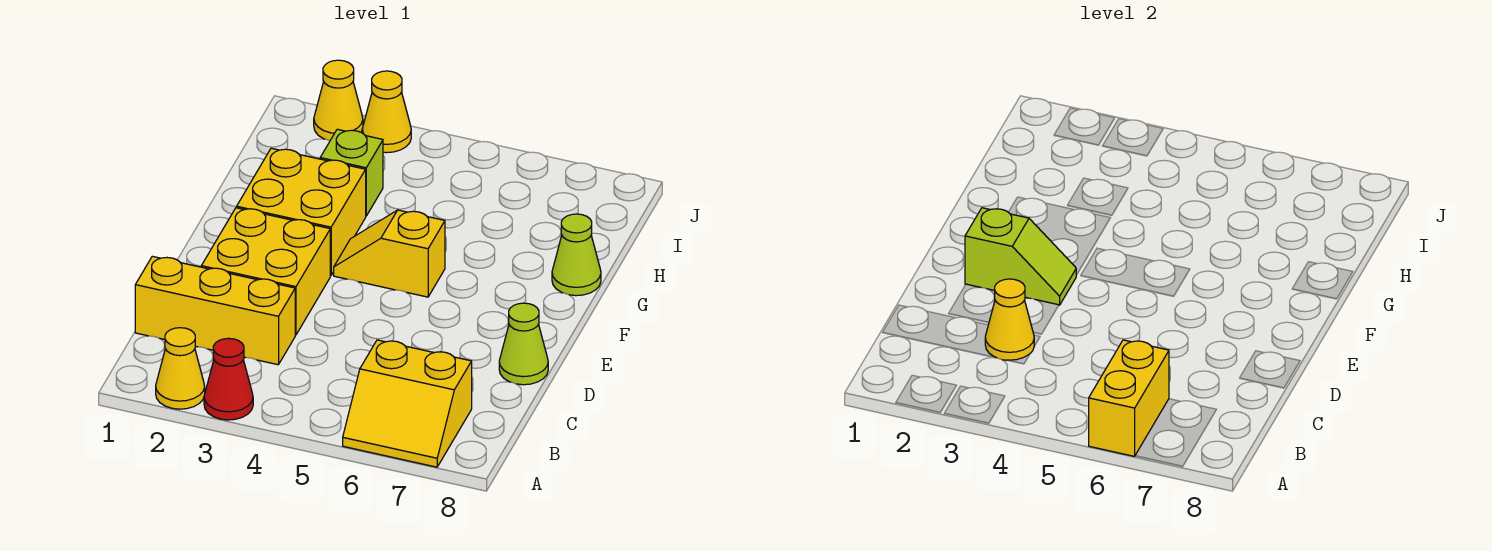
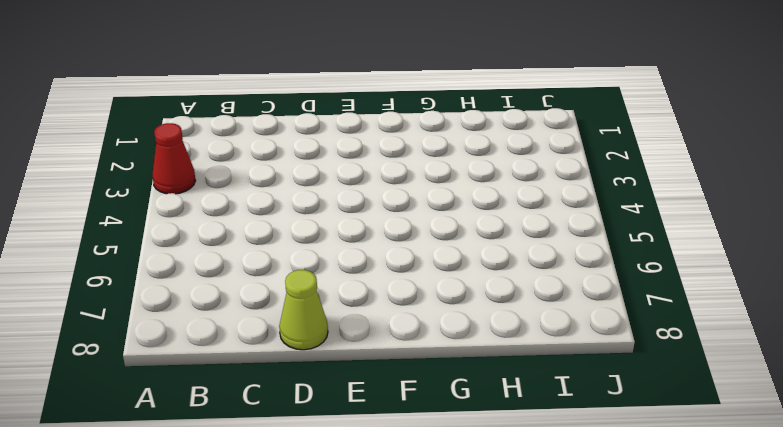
none -> yellow 1x1 cone [156,328,205,409]
none -> yellow 2x2 slope [343,340,472,467]
none -> yellow 1x3 brick [135,256,295,365]

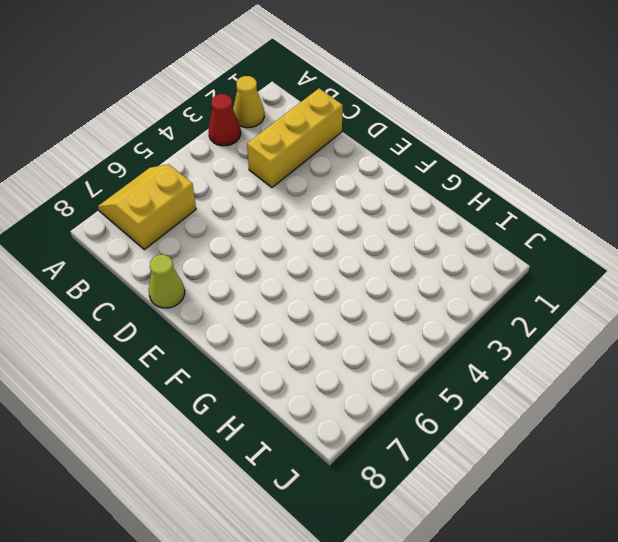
none -> yellow 2x2 brick [201,208,330,335]
none -> yellow 2x2 brick [237,148,366,276]
none -> yellow 1x2 slope [334,210,445,297]

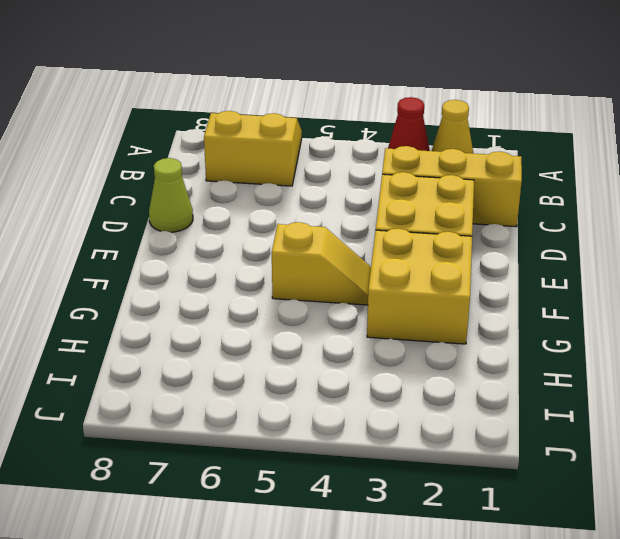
none -> lime 1x1 cone [552,214,601,296]
none -> lime 1x1 brick [320,129,383,216]
none -> yellow 1x1 cone [314,60,363,141]

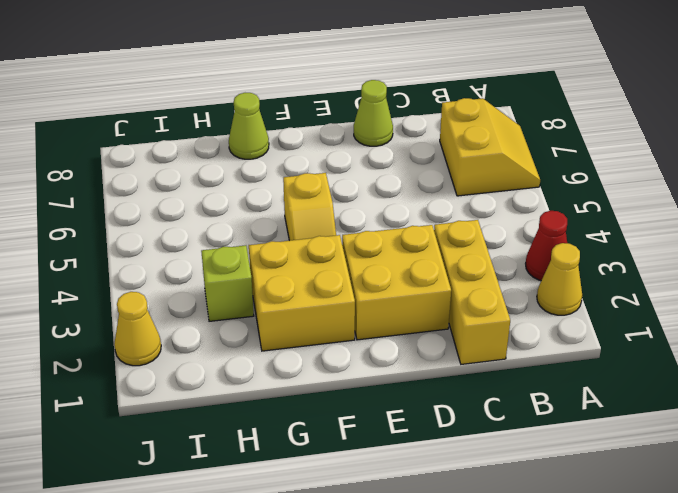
none -> yellow 1x1 cone [362,71,411,153]
none -> yellow 1x2 brick [1089,340,1169,456]
none -> yellow 1x1 cone [985,279,1034,360]

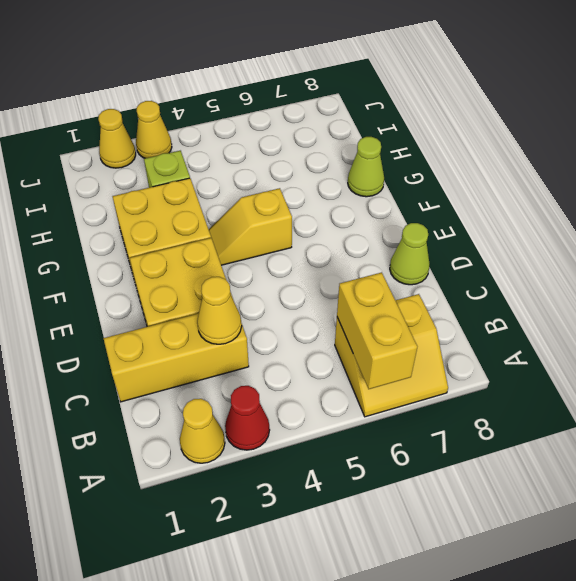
none -> lime 1x2 slope [965,208,1076,305]

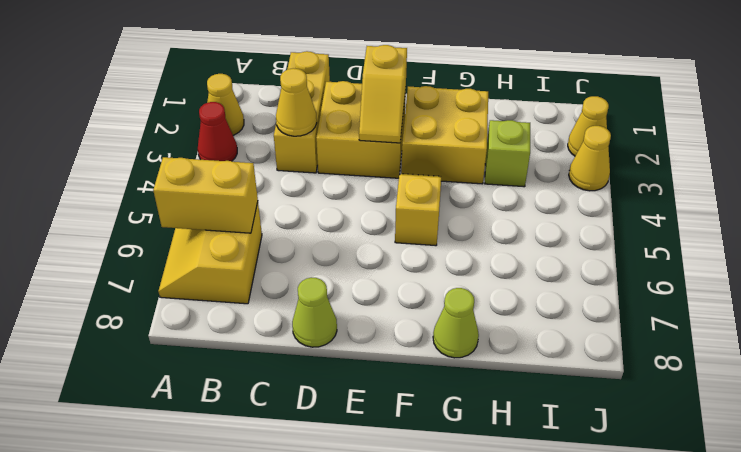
yellow 1x2 slope [359,45,407,143] -> lime 1x2 slope [965,208,1076,305]

